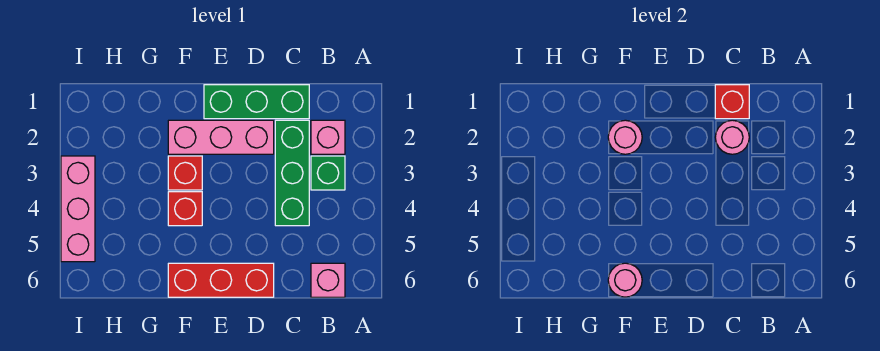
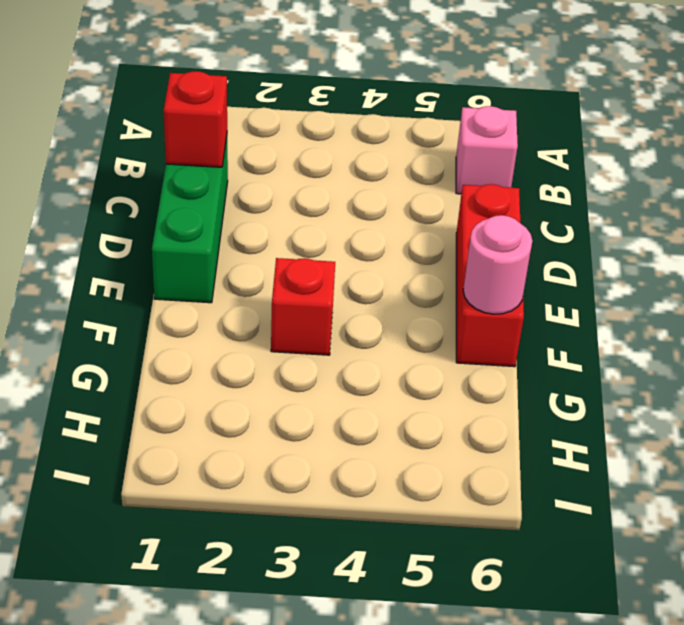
none -> pink 1x1 brick [311,120,345,154]
none -> green 1x1 brick [311,156,345,190]
none -> green 1x3 brick [275,120,309,226]

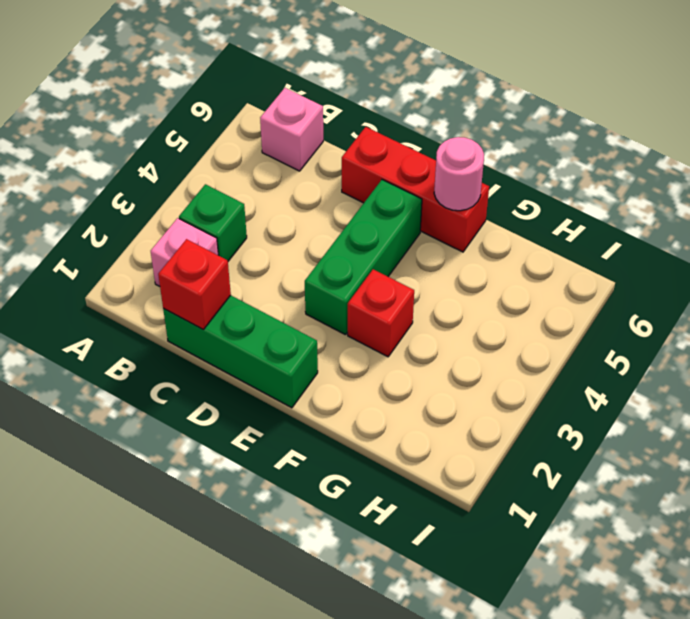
green 1x3 brick [305,180,422,335] -> green 1x3 brick moved to [275,120,309,226]
none -> pink 1x3 brick [168,120,274,154]
none -> red 1x1 brick [168,192,202,226]
none -> pink 1x3 brick [61,156,95,262]

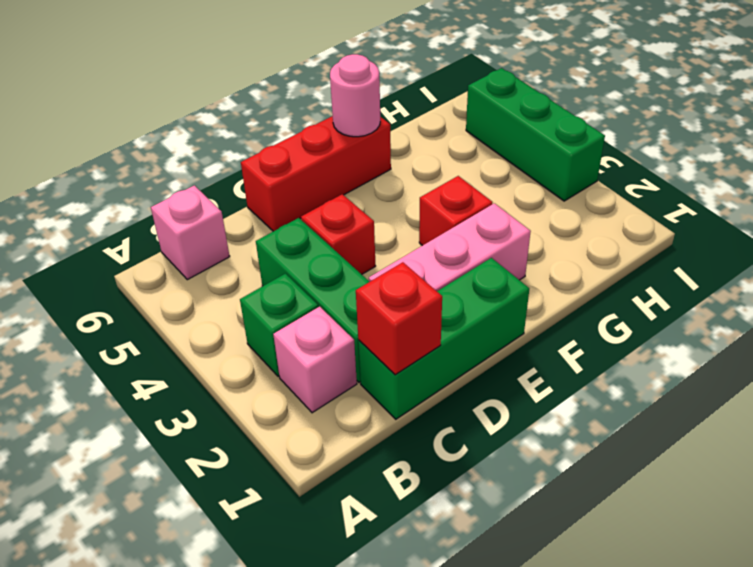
red 1x1 brick [301,194,375,274] -> red 1x1 brick moved to [168,192,202,226]
green 1x3 brick [466,68,605,201] -> pink 1x3 brick [61,156,95,262]
none -> pink 1x1 round brick [715,120,749,154]
none -> pink 1x1 round brick [608,120,642,154]

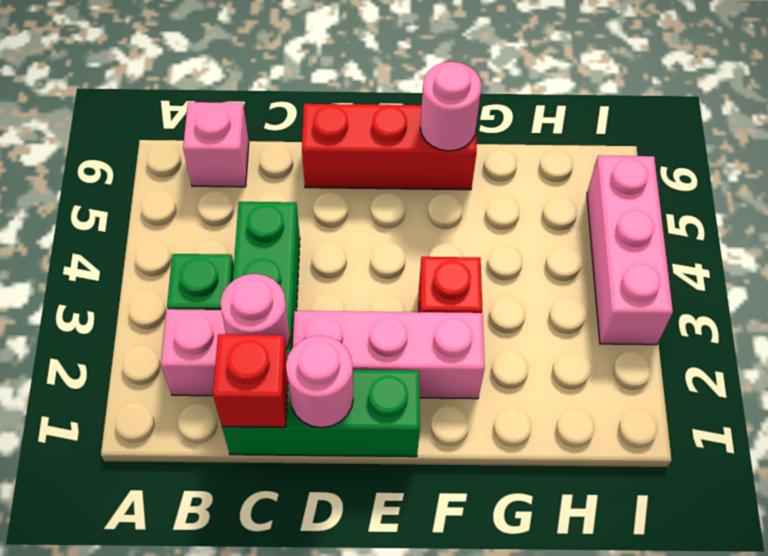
pink 1x1 round brick [286,335,353,428] -> pink 1x1 round brick moved to [608,120,642,154]
none -> red 1x1 brick [168,192,202,226]

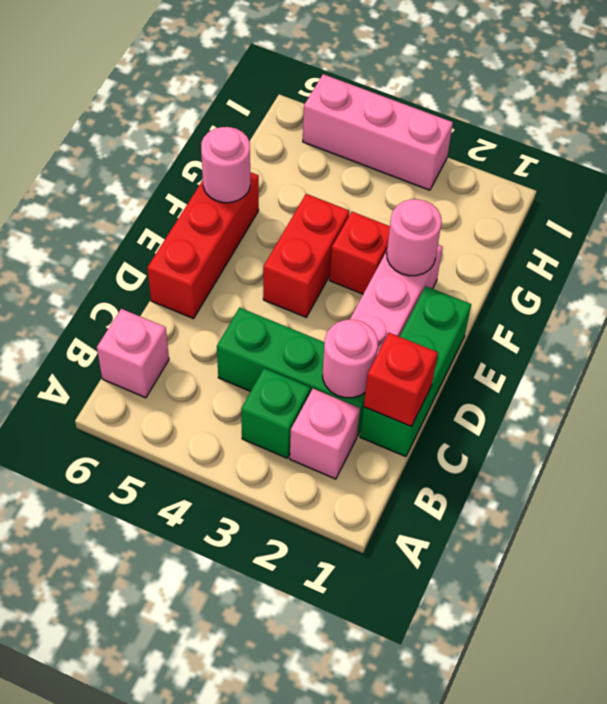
red 1x2 brick [263,194,349,317] -> red 1x1 brick [168,192,202,226]

